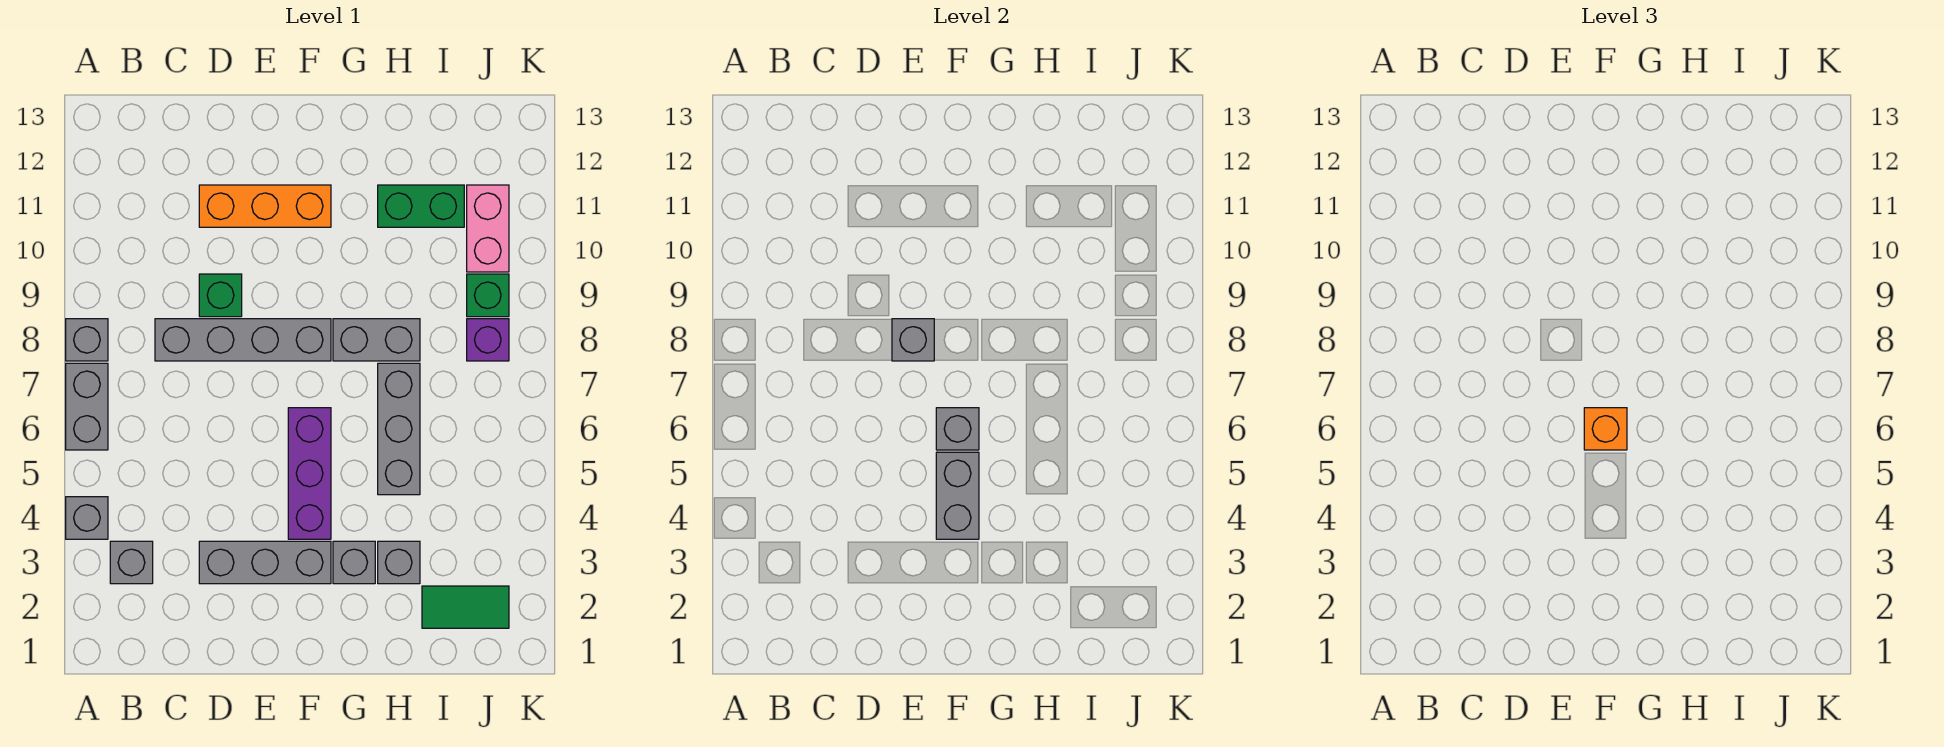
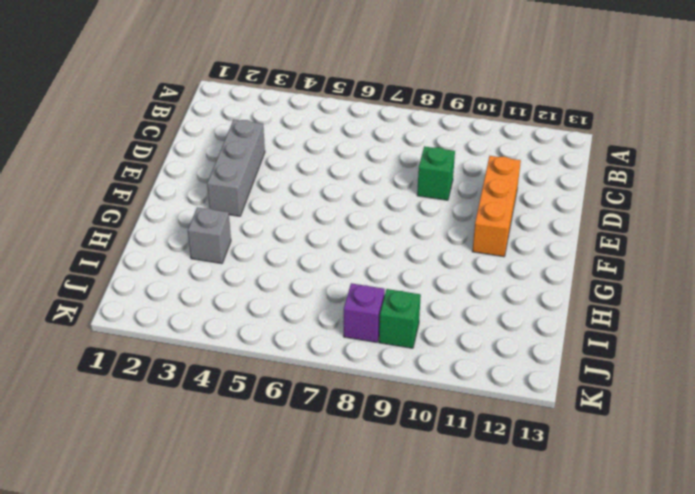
none -> grey 1x1 brick [66,497,108,539]
none -> grey 1x2 brick [66,363,108,450]
none -> grey 1x1 brick [66,319,108,361]

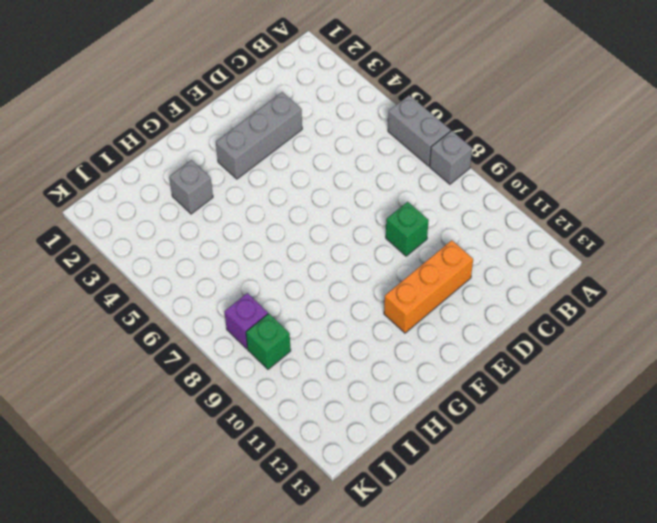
none -> grey 1x1 brick [66,497,108,539]
none -> grey 1x1 brick [110,541,153,584]
none -> grey 1x4 brick [155,319,331,361]

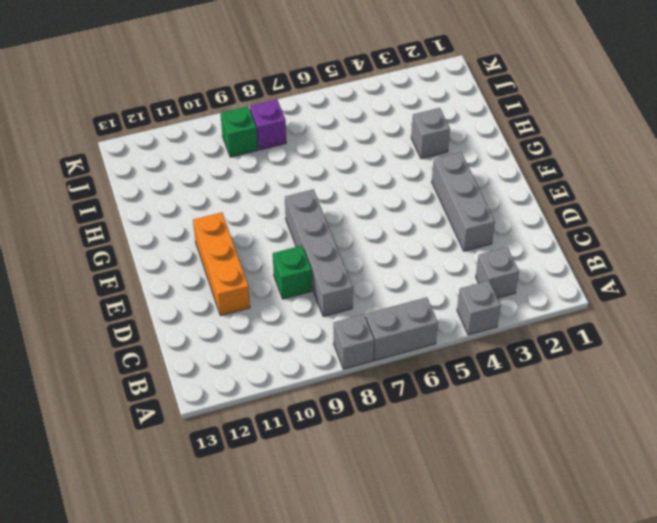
none -> purple 1x3 brick [288,408,331,539]
none -> grey 1x1 brick [333,541,375,584]
none -> grey 1x2 brick [333,319,420,361]

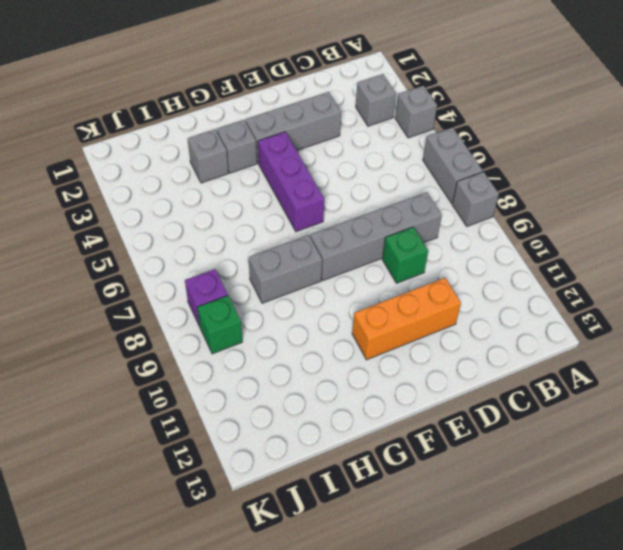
none -> grey 1x3 brick [378,363,420,495]
none -> green 1x2 brick [378,185,464,227]
none -> green 1x2 tile [422,586,509,628]

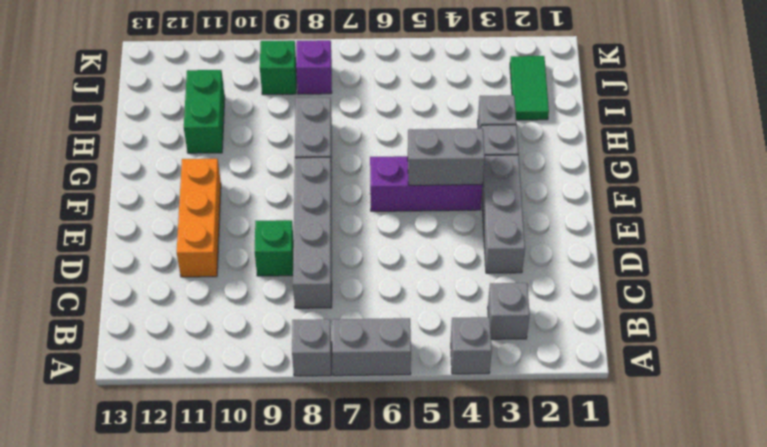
none -> grey 1x3 brick [378,363,420,495]
none -> pink 1x2 brick [467,185,509,272]
none -> grey 1x1 brick [892,319,934,361]

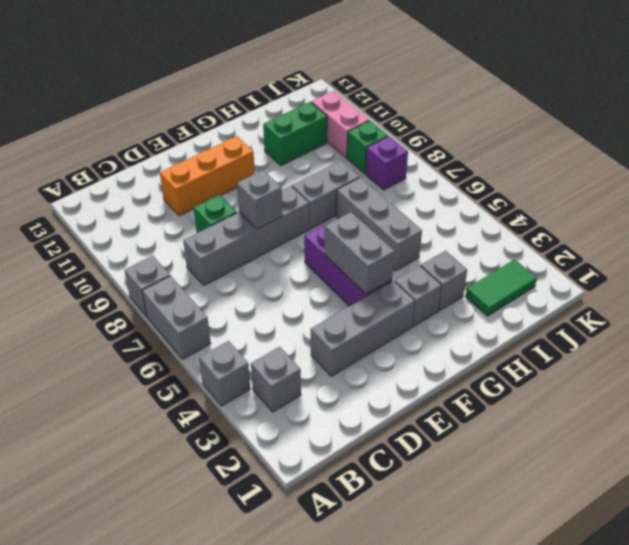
none -> grey 1x1 brick [936,408,979,450]
none -> orange 1x1 brick [1584,408,1627,450]

